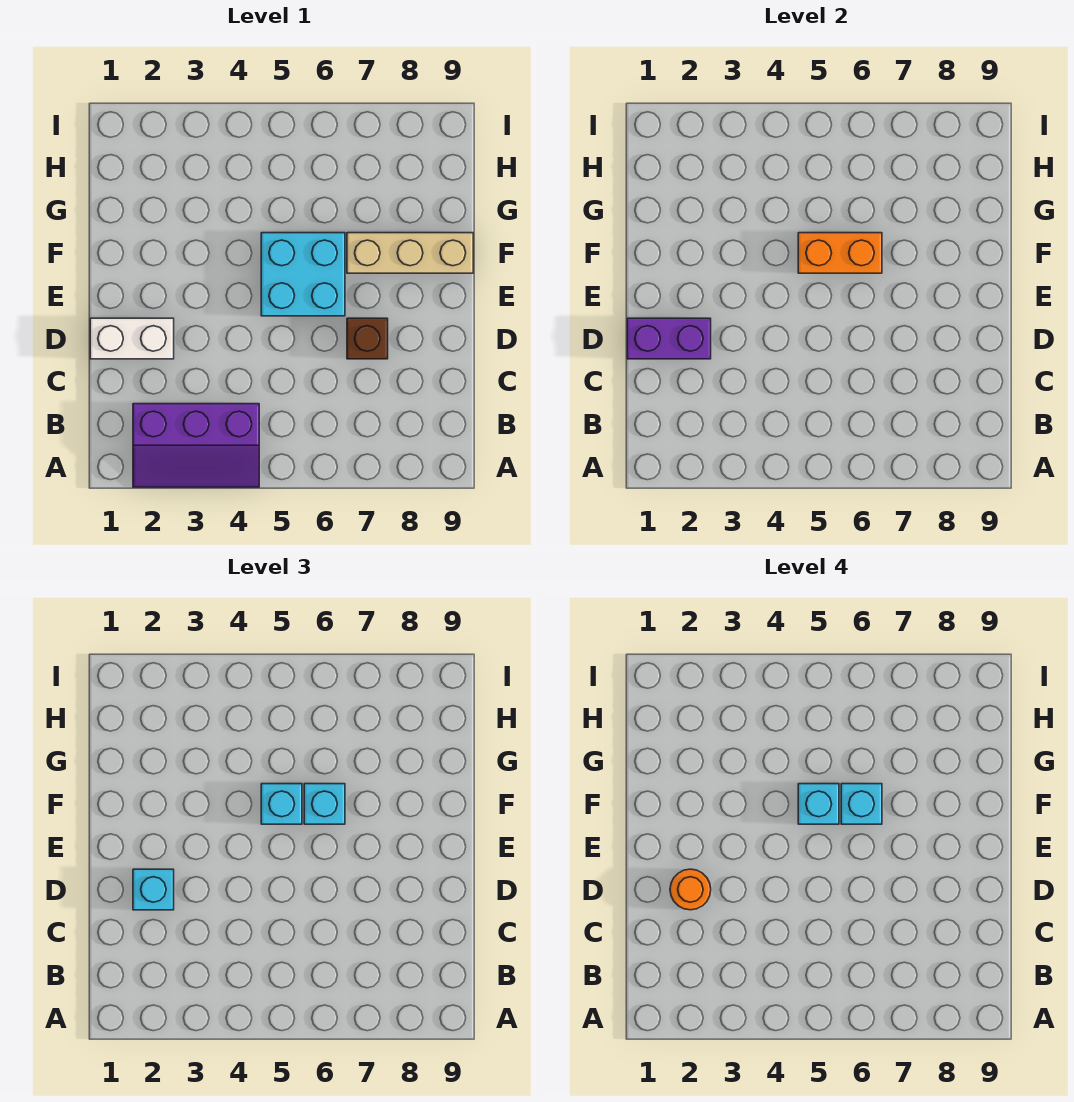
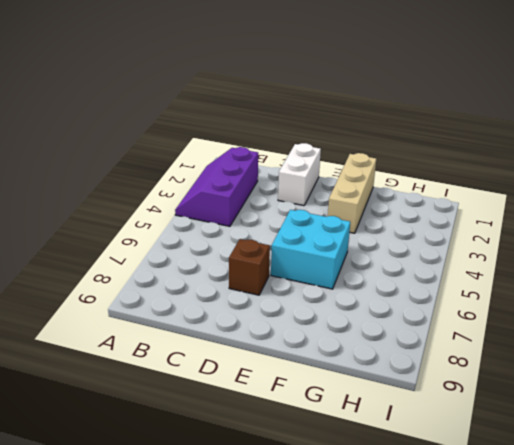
tan 1x3 brick [328,153,376,233] -> tan 1x3 brick moved to [347,233,473,273]
none -> purple 1x2 brick [627,318,711,359]
none -> orange 1x2 brick [798,233,882,273]
none -> cyan 1x1 brick [133,869,174,910]

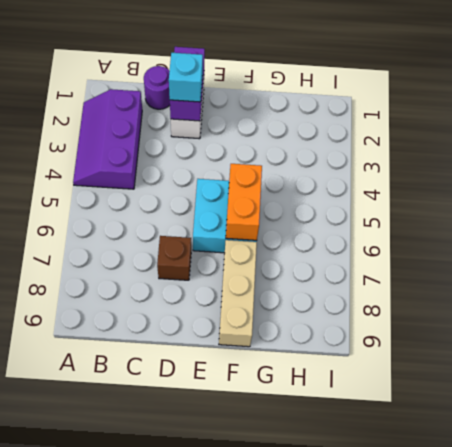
purple 1x1 round brick [144,66,170,109] -> none
none -> cyan 1x1 brick [261,784,302,824]
none -> cyan 1x1 brick [304,784,345,824]
none -> orange 1x1 round brick [670,869,711,910]

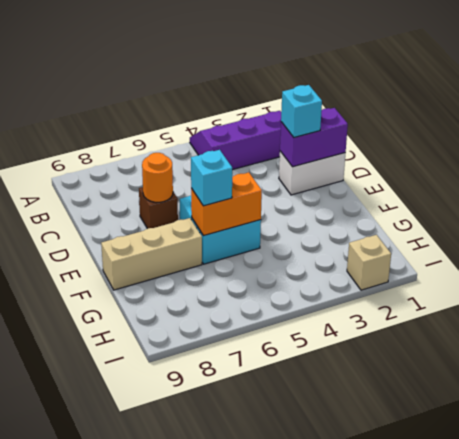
orange 1x1 round brick [142,153,173,202] -> orange 1x1 round brick moved to [670,869,711,910]
tan 1x1 brick [347,235,391,290] -> none
none -> cyan 1x1 brick [261,784,302,824]
none -> cyan 1x1 brick [798,784,839,824]
none -> cyan 1x1 brick [841,784,882,824]

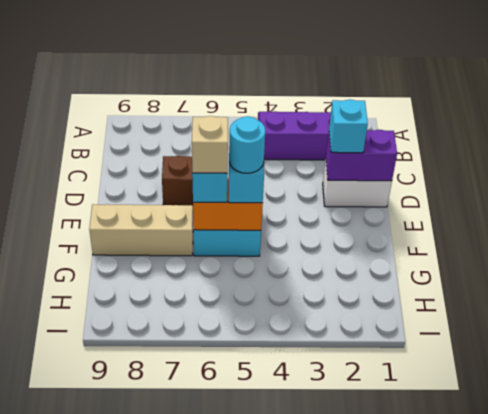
cyan 1x1 round brick [229,116,265,173] -> cyan 1x1 brick [798,784,839,824]
tan 1x1 brick [192,116,228,173] -> cyan 1x1 brick [841,784,882,824]
none -> orange 1x1 round brick [670,869,711,910]

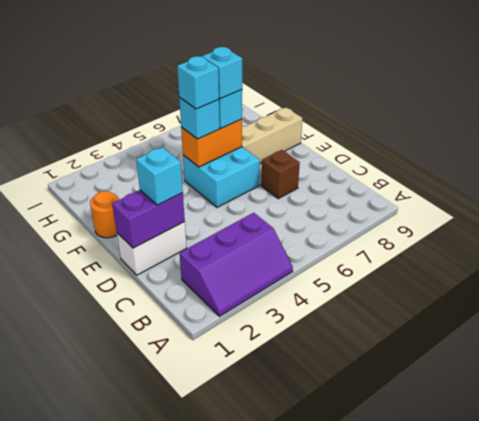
orange 1x1 round brick [90,191,119,238] -> orange 1x1 round brick moved to [670,869,711,910]

